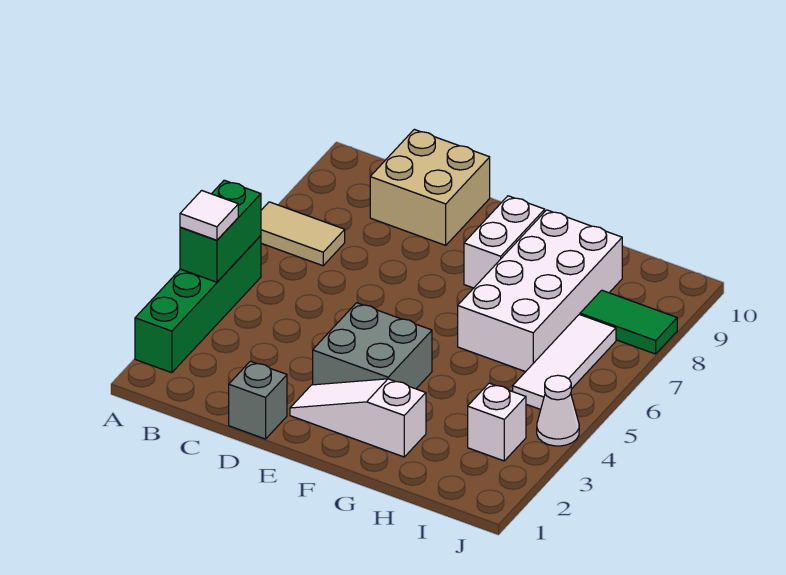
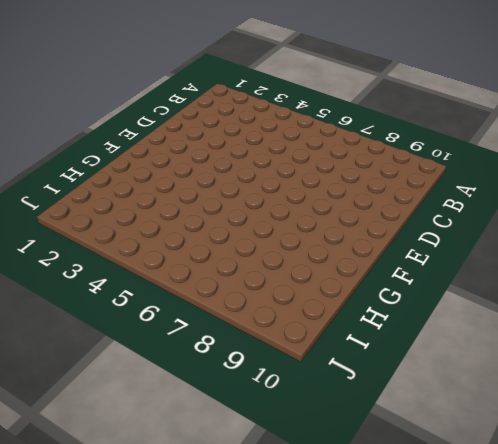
none -> green 1x4 brick [135,236,261,373]
none -> tan 1x2 tile [261,202,345,266]
none -> tan 2x2 brick [370,129,490,245]

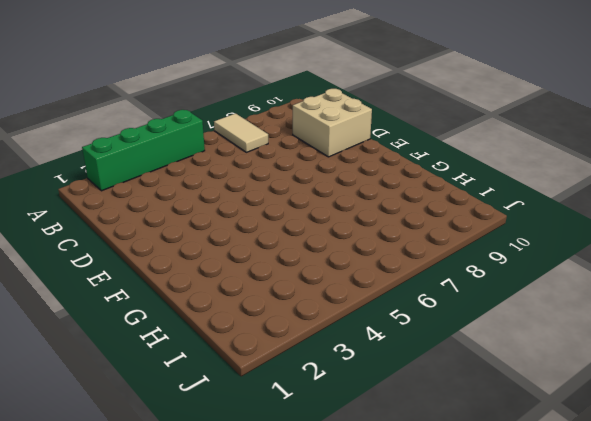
none -> grey 1x1 brick [229,361,287,439]
none -> white 1x3 slope [290,379,426,457]
none -> grey 2x2 brick [313,303,432,389]

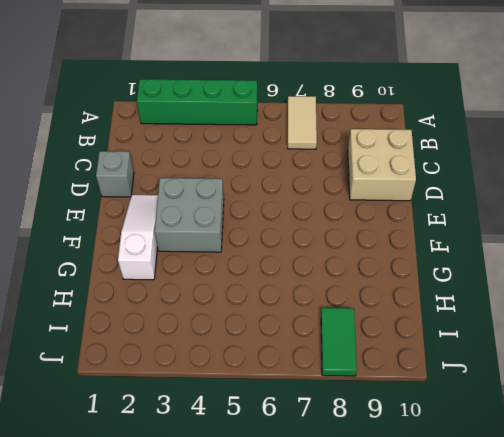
none -> white 1x2 brick [464,196,545,288]
none -> white 2x4 brick [458,210,622,372]
none -> white 1x1 brick [468,383,526,461]

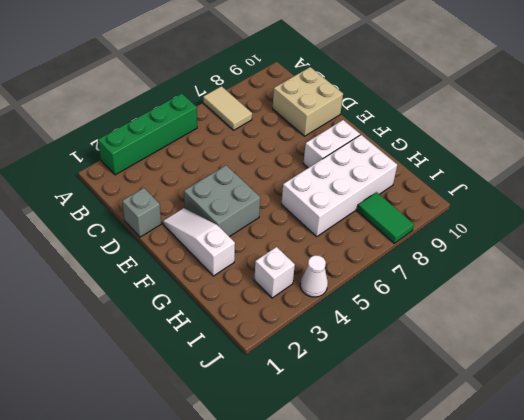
none -> white 1x3 tile [513,314,616,409]
none -> green 1x2 brick [180,180,261,282]
none -> white 1x1 tile [180,191,238,240]

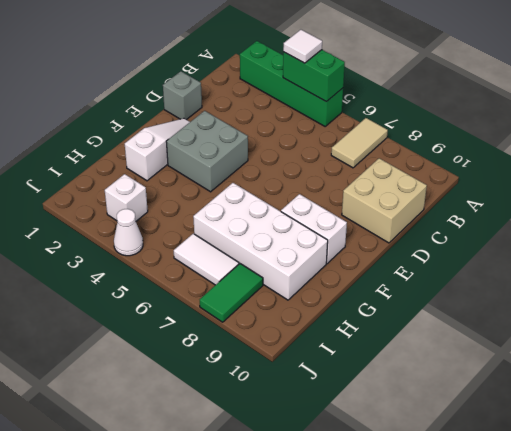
white 1x2 tile [174,234,239,285] -> white 1x3 tile [513,314,616,409]

